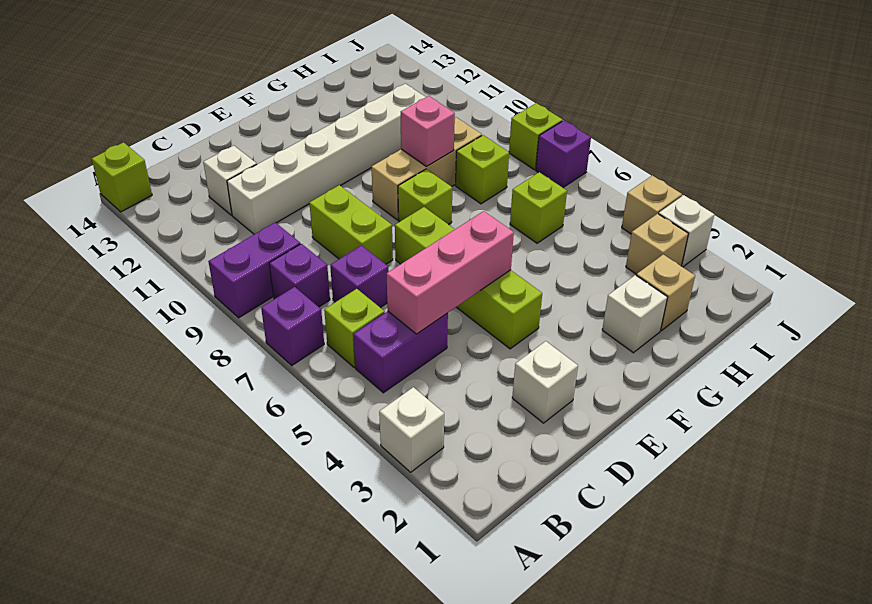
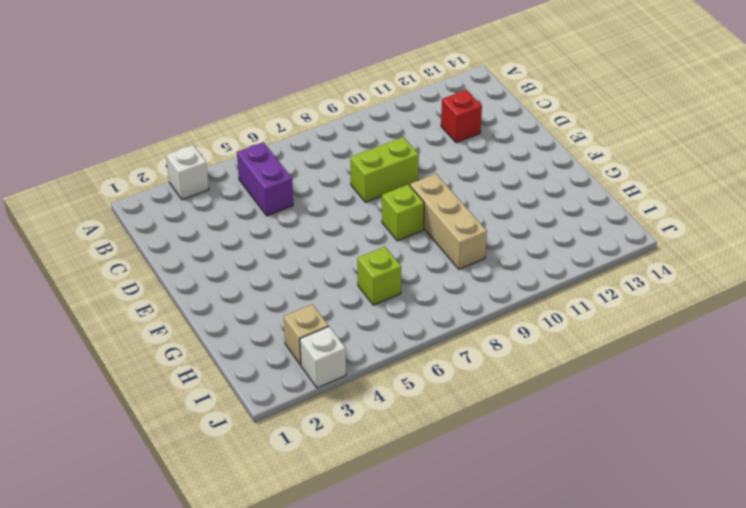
red 1x1 brick [441,90,482,143] -> white 1x1 brick [203,146,257,215]
none -> purple 1x1 brick [261,287,324,365]
none -> purple 1x2 brick [208,222,300,318]
none -> lime 1x1 brick [92,142,152,212]

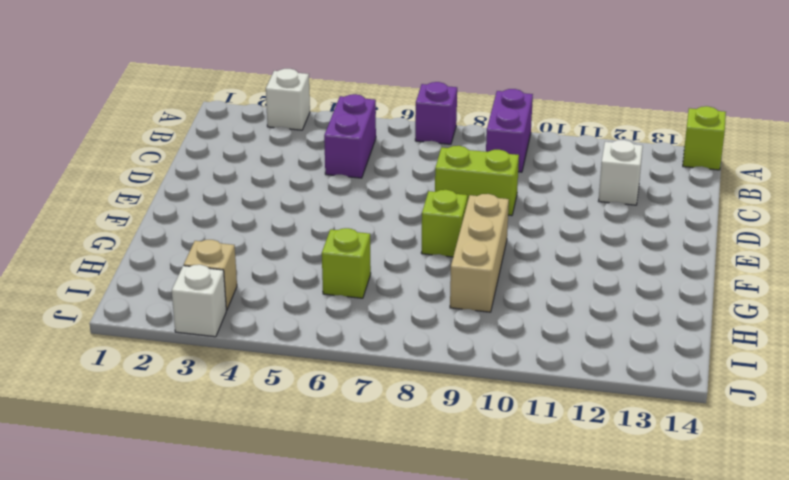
none -> lime 1x1 brick [324,289,385,368]
none -> purple 1x1 brick [269,244,330,307]
none -> purple 1x1 brick [330,245,389,308]

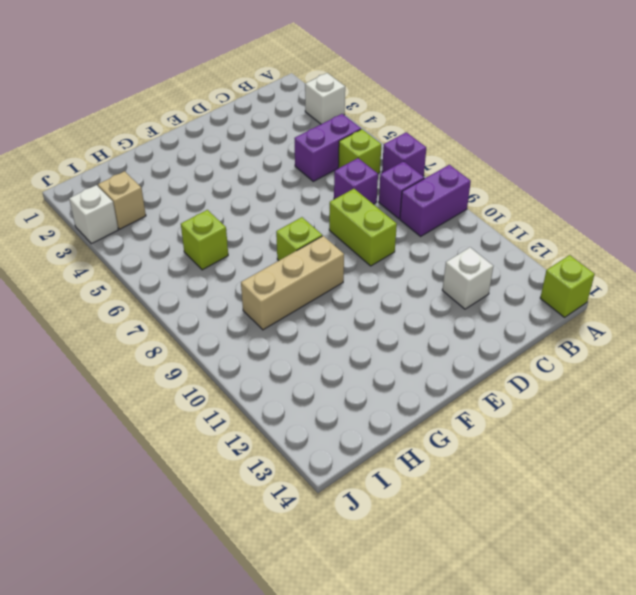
none -> white 1x6 brick [227,84,426,234]
none -> white 1x1 brick [512,341,578,423]
none -> lime 1x4 brick [395,207,542,349]

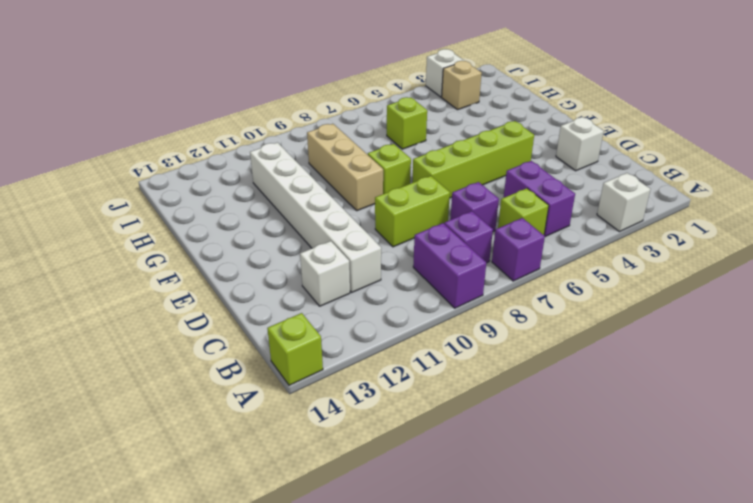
none -> white 1x1 brick [602,275,667,353]
none -> tan 1x1 brick [636,255,695,331]
none -> lime 1x1 brick [456,135,509,204]

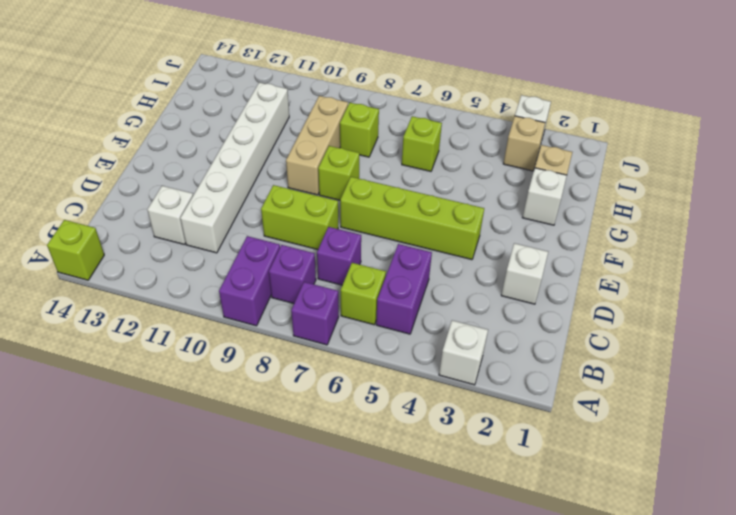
none -> tan 1x1 brick [622,175,682,234]
none -> purple 1x1 brick [536,121,591,188]
none -> lime 1x1 brick [509,103,563,170]

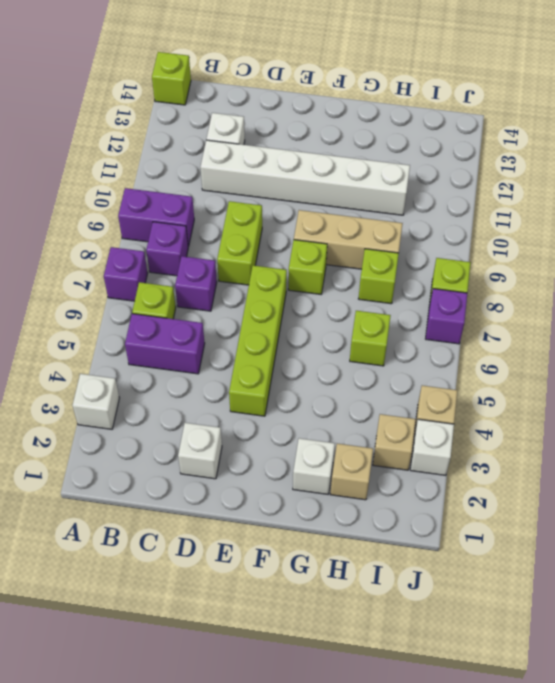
none -> pink 1x3 brick [387,211,514,334]
none -> pink 1x1 brick [401,96,455,166]

